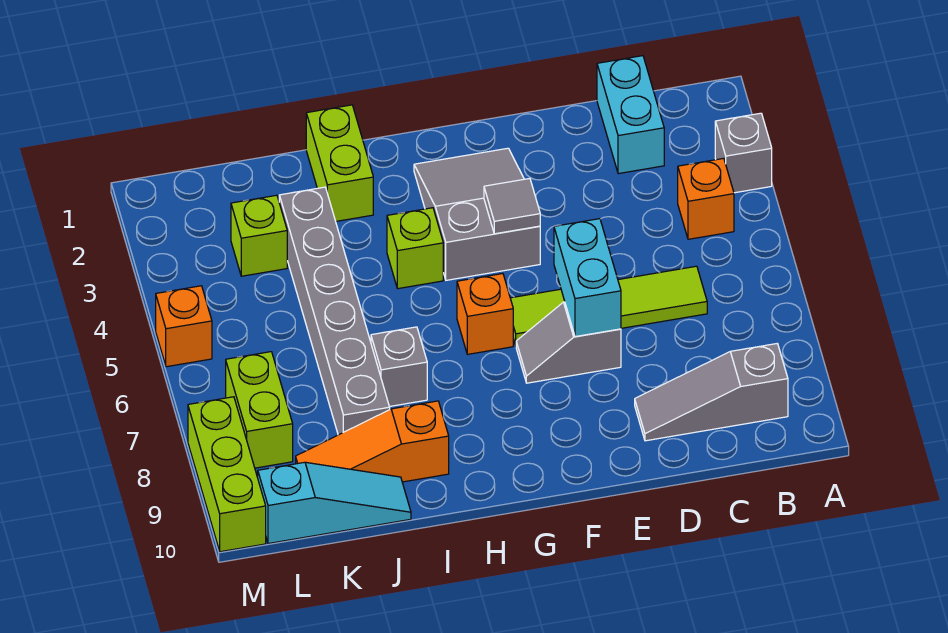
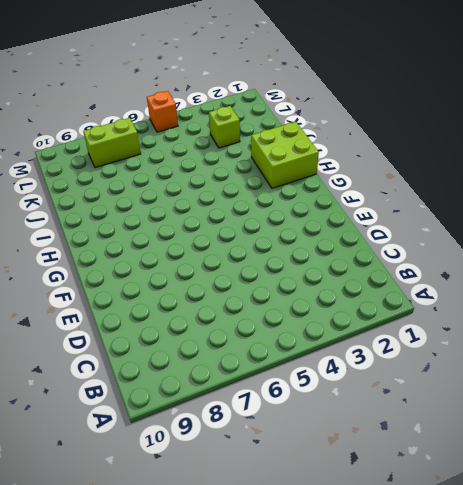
lime 2x2 brick [251,122,319,188] -> lime 1x2 brick [306,105,373,221]
none -> grey 1x1 brick [715,113,772,193]
none -> orange 1x1 brick [678,158,734,239]
none -> grey 1x3 slope [635,344,788,441]

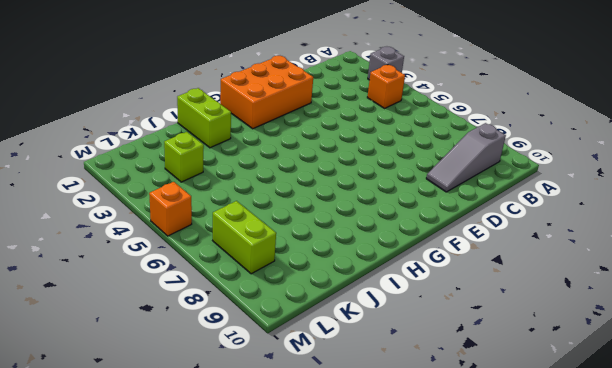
orange 2x3 brick [220,56,313,129] -> grey 2x3 slope [414,148,540,280]
none -> cyan 1x2 brick [597,56,664,174]
none -> lime 1x4 tile [510,266,707,345]
none -> grey 1x2 slope [516,302,621,383]

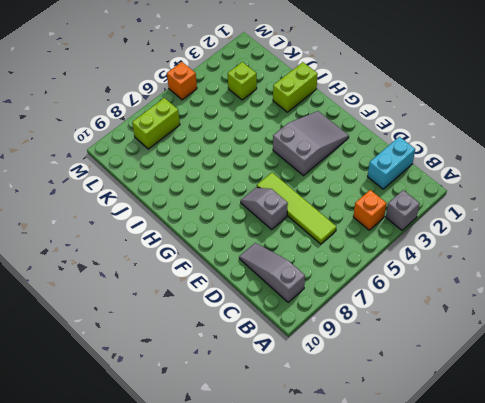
none -> orange 1x1 brick [457,274,513,354]
none -> lime 1x1 brick [387,208,443,289]
none -> grey 1x1 brick [371,327,427,407]

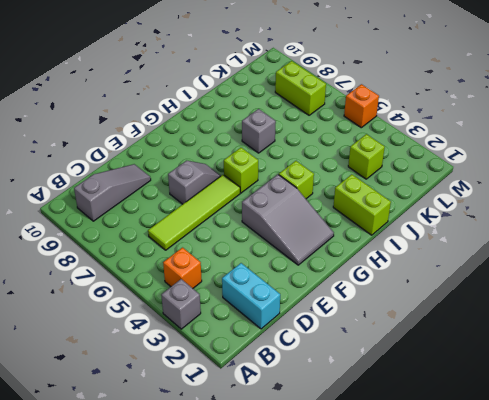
lime 1x1 brick [224,148,258,193] -> orange 1x1 brick [457,274,513,354]
none -> orange 1x3 slope [296,401,449,482]
none -> grey 1x6 brick [279,187,390,435]
none -> cyan 1x3 slope [258,462,411,544]

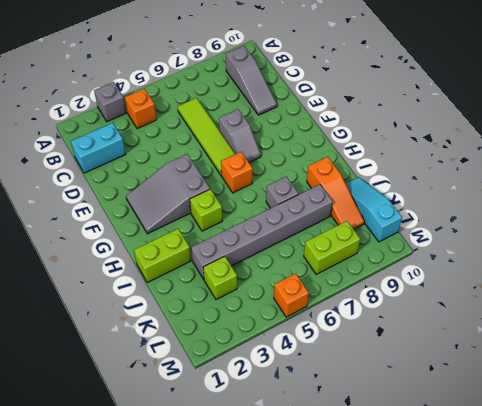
none -> lime 1x3 brick [188,397,266,552]
none -> cyan 1x2 brick [554,219,621,337]
none -> grey 1x1 tile [484,179,540,234]

